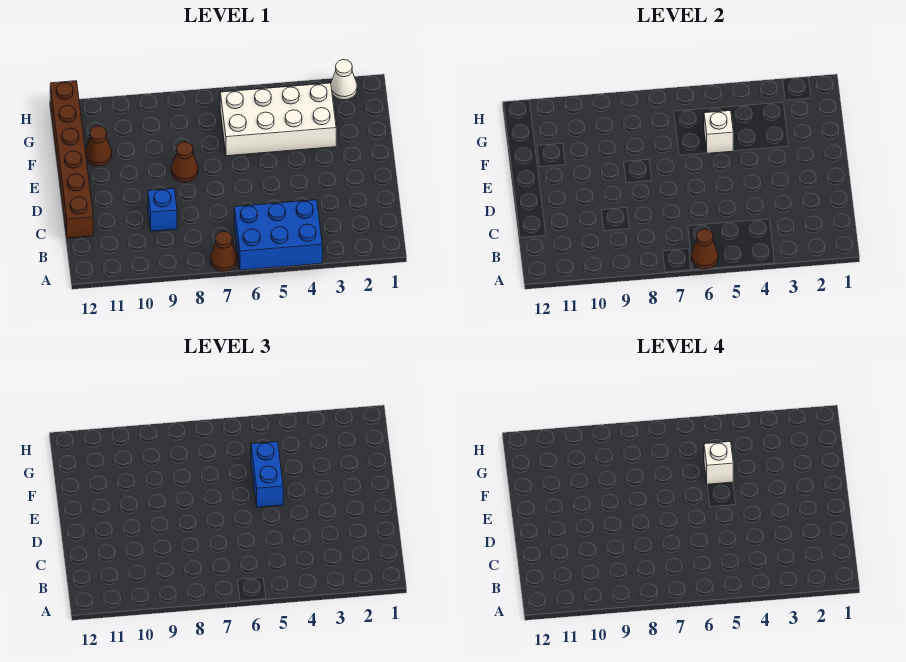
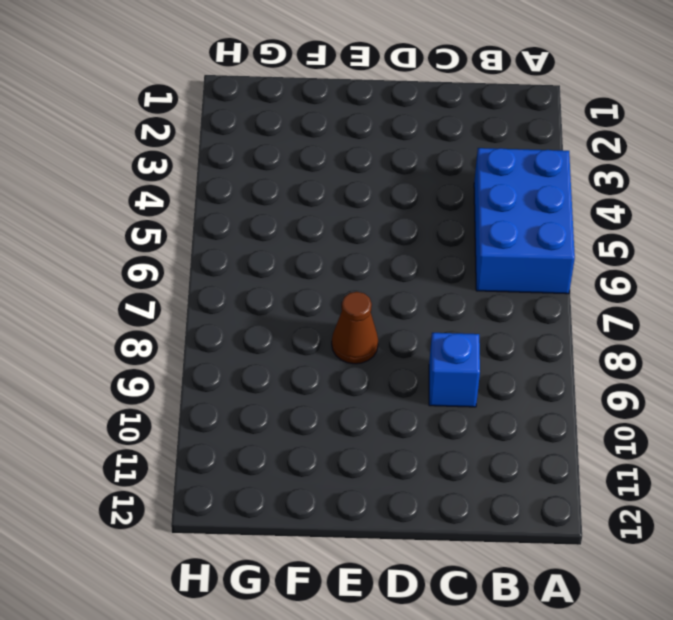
none -> brown 1x1 cone [211,231,237,271]
none -> brown 1x6 brick [50,81,93,238]
none -> white 2x4 brick [220,83,336,156]

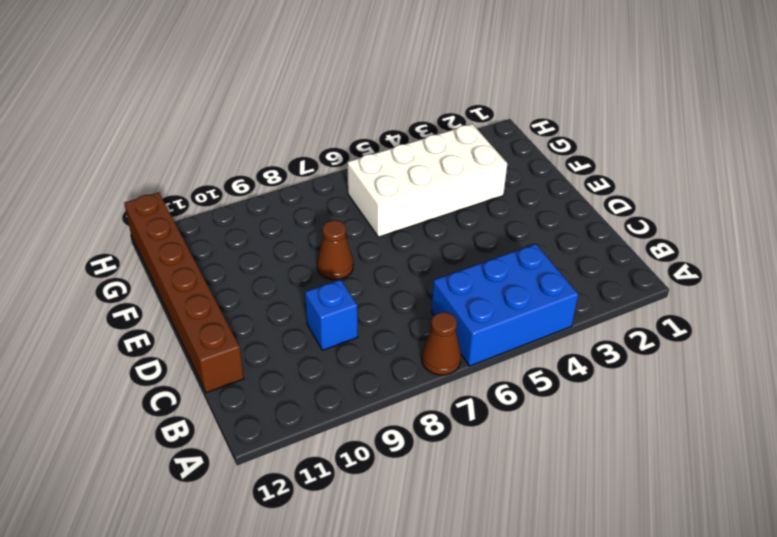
none -> brown 1x1 cone [85,126,112,166]
none -> white 1x1 cone [331,60,357,100]
none -> brown 1x1 cone [692,229,718,269]

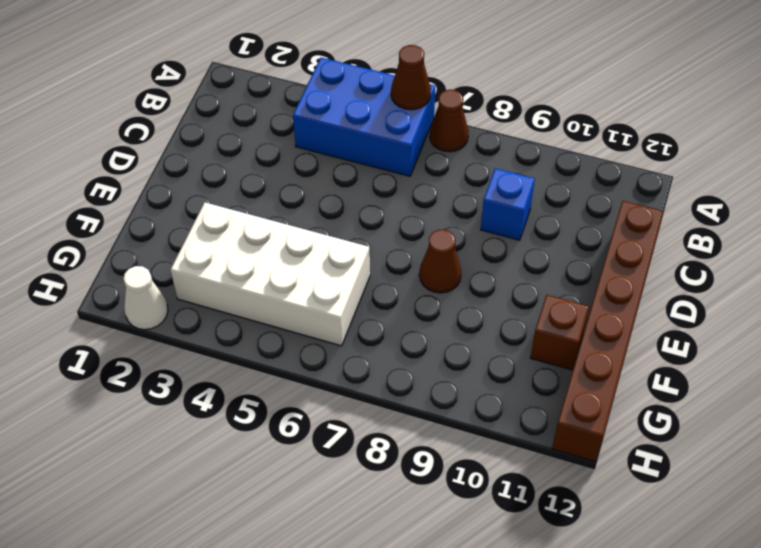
brown 1x1 brick [530,295,589,370] -> brown 1x1 cone [85,126,112,166]
none -> white 1x1 brick [704,111,733,153]
none -> blue 1x2 brick [251,442,283,507]
none -> white 1x1 brick [704,442,733,484]

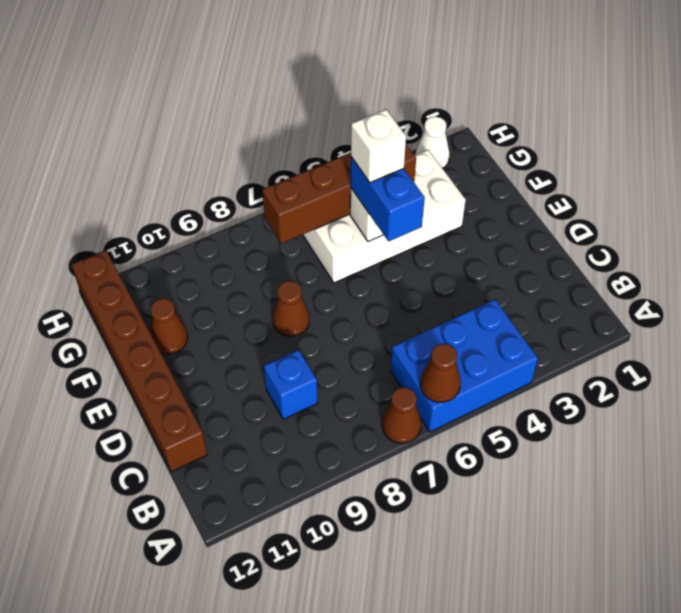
brown 1x4 brick [262,145,416,243] -> none

